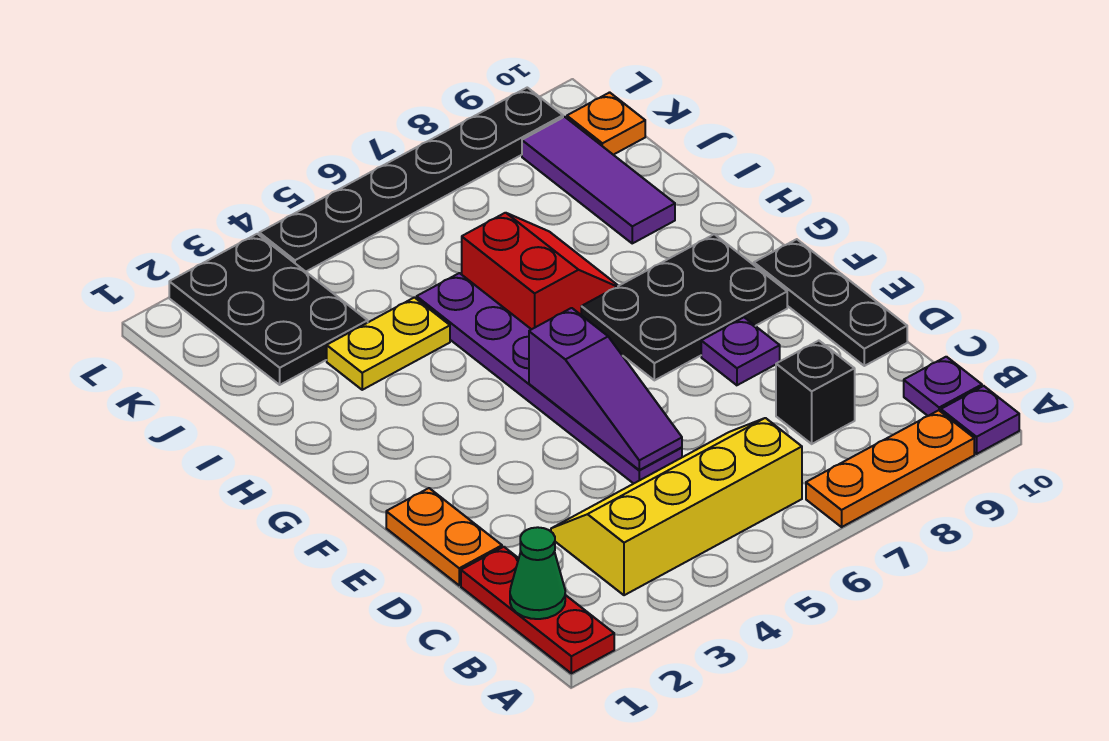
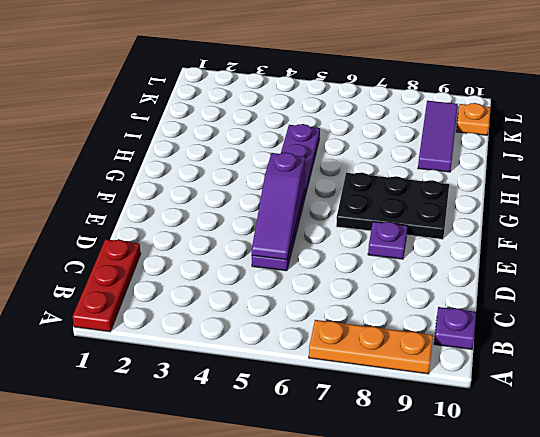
none -> purple 1x1 plate [941,386,1019,454]
none -> yellow 2x4 slope [551,418,802,595]
none -> black 1x1 brick [776,341,855,444]

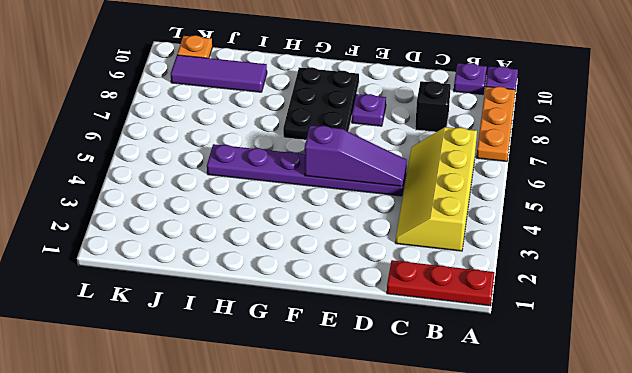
none -> orange 1x2 plate [386,488,502,585]
none -> black 1x3 plate [754,239,907,366]
none -> red 2x2 slope [462,213,618,329]

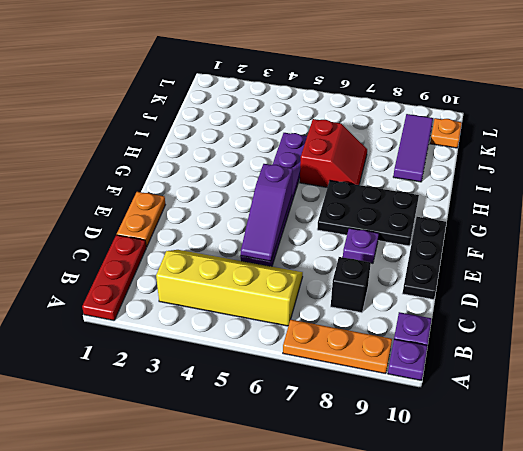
none -> yellow 1x2 plate [327,297,450,390]
none -> black 2x3 plate [169,234,368,385]
none -> black 1x6 plate [259,88,563,272]

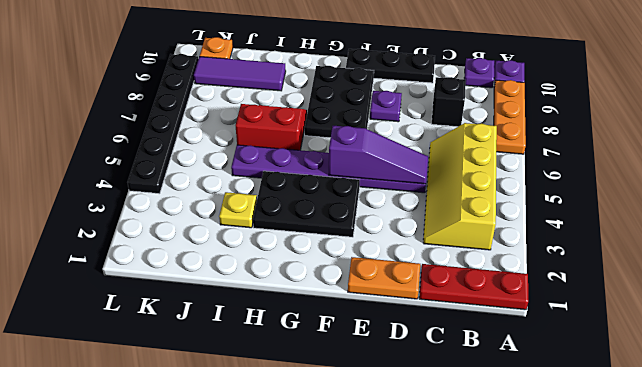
black 2x3 plate [253,171,360,237] -> black 2x3 plate moved to [169,234,368,385]
yellow 1x1 plate [219,192,257,228] -> yellow 1x2 plate [327,297,450,390]
none -> green 1x1 cone [510,527,565,619]

